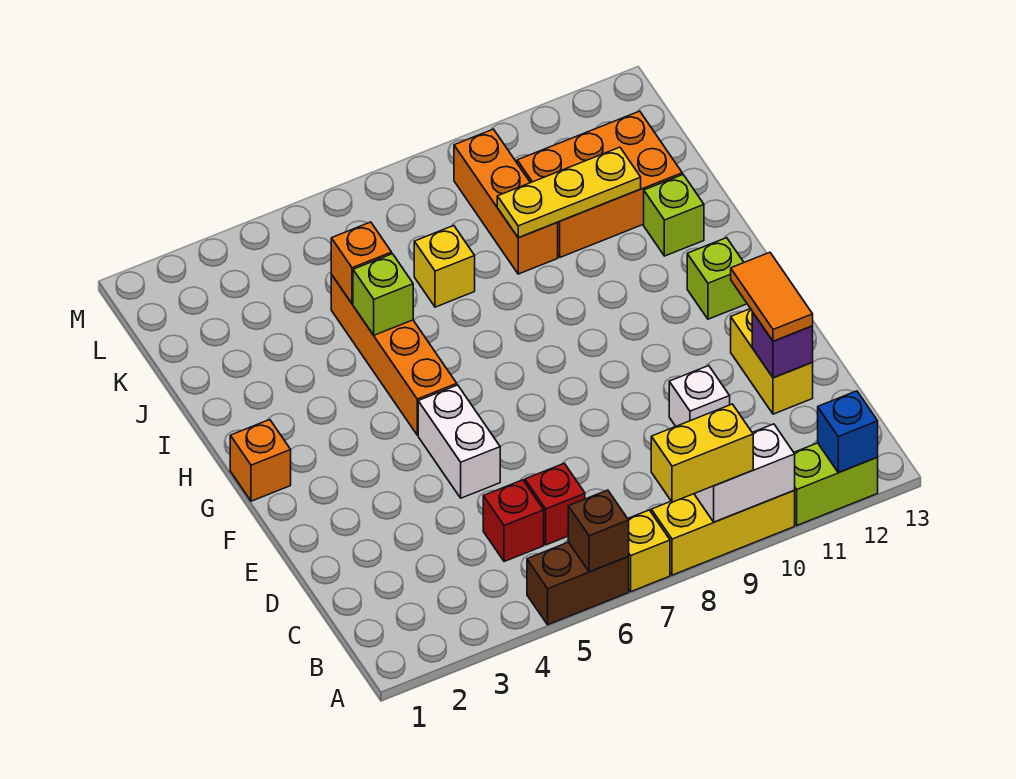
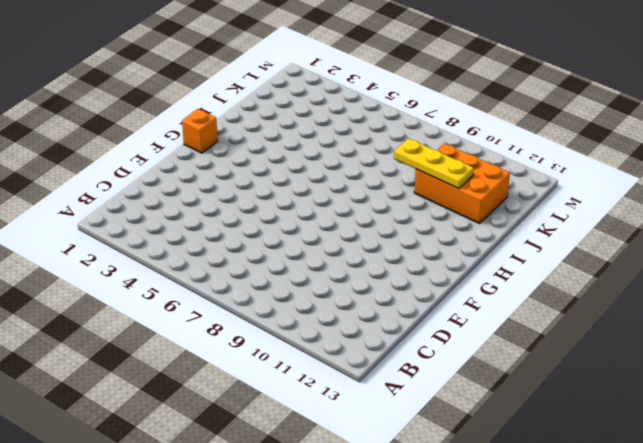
none -> brown 1x2 brick [527,542,629,625]
none -> yellow 1x1 brick [628,510,670,592]
none -> yellow 1x3 brick [651,490,795,575]

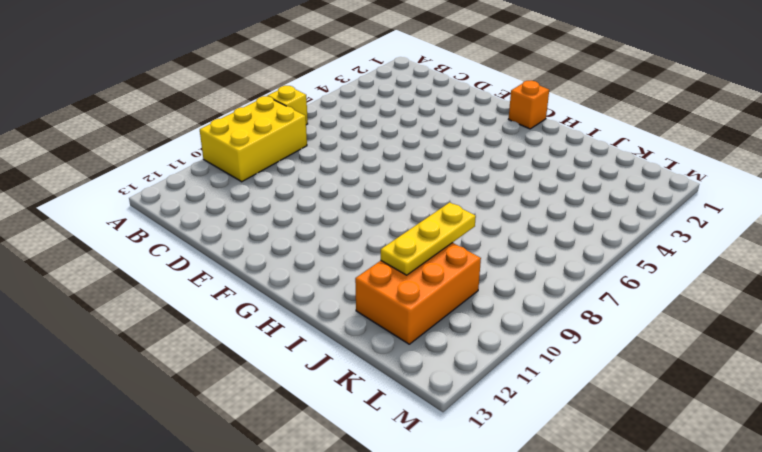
yellow 2x3 brick [200,96,307,182] -> yellow 1x3 brick [651,490,795,575]
none -> brown 1x2 brick [527,542,629,625]
none -> lime 1x2 brick [794,443,878,525]
none -> red 1x1 brick [483,480,544,562]

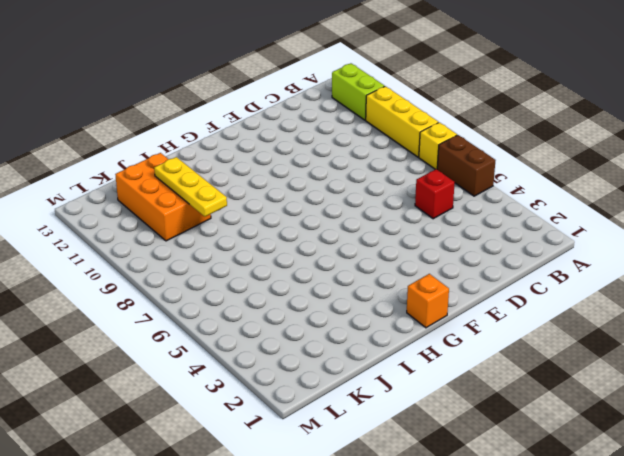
none -> red 1x1 brick [525,463,585,545]
none -> white 1x1 brick [669,366,730,426]
none -> yellow 1x2 brick [731,309,813,414]

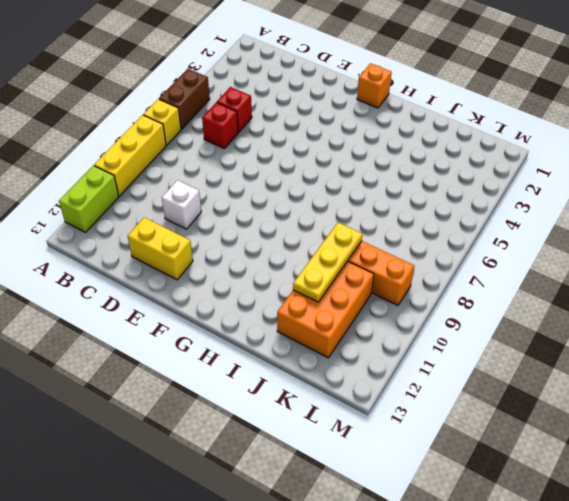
none -> white 1x2 brick [418,385,500,498]
none -> orange 1x4 brick [331,274,457,435]
none -> lime 1x1 brick [687,238,747,319]

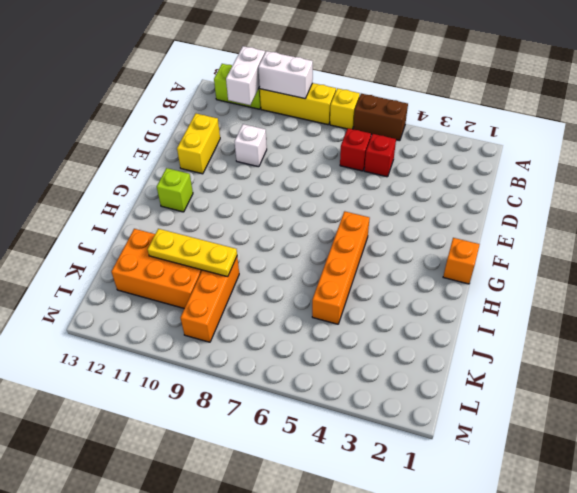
white 1x2 brick [226,46,265,105] -> white 1x2 brick moved to [418,385,500,498]
none -> lime 1x1 brick [644,175,704,256]
none -> yellow 1x1 brick [414,226,475,307]
none -> brown 1x1 brick [568,490,629,572]

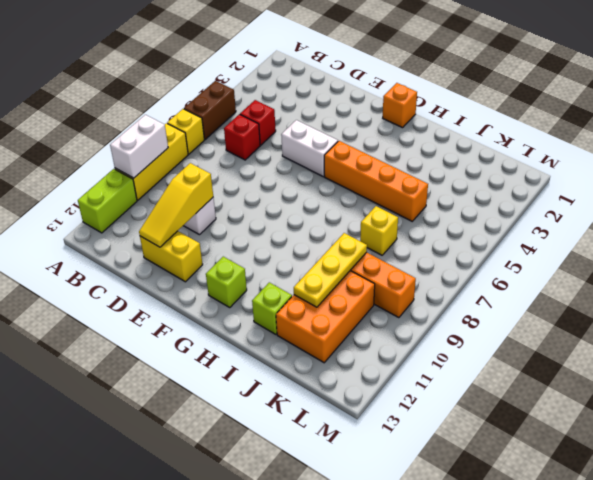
yellow 1x3 slope [139,163,213,247] -> purple 1x1 brick [752,312,813,378]
none -> brown 1x1 brick [568,490,629,572]
none -> blue 1x1 brick [818,391,878,472]
none -> lime 1x1 brick [353,254,413,335]

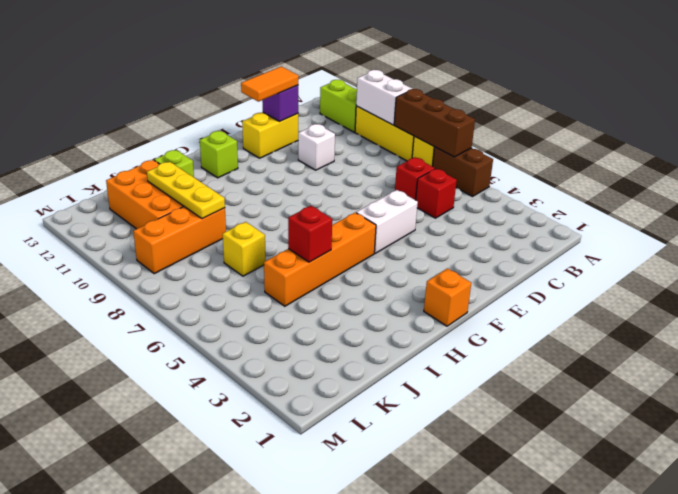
brown 1x3 brick [394,89,475,157] -> brown 1x1 brick [568,490,629,572]
red 1x1 brick [288,206,332,262] -> lime 1x1 brick [353,254,413,335]
none -> blue 1x1 brick [818,391,878,472]
none -> orange 1x1 brick [331,222,392,304]
none -> yellow 1x2 brick [651,404,753,502]

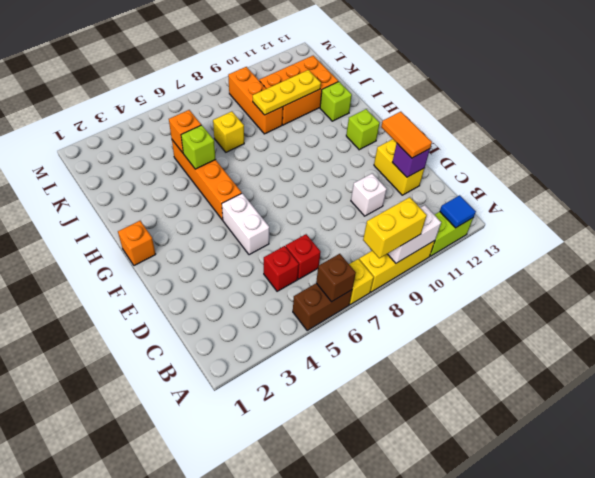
blue 1x1 tile [440,195,476,228] -> blue 1x1 brick [818,391,878,472]

